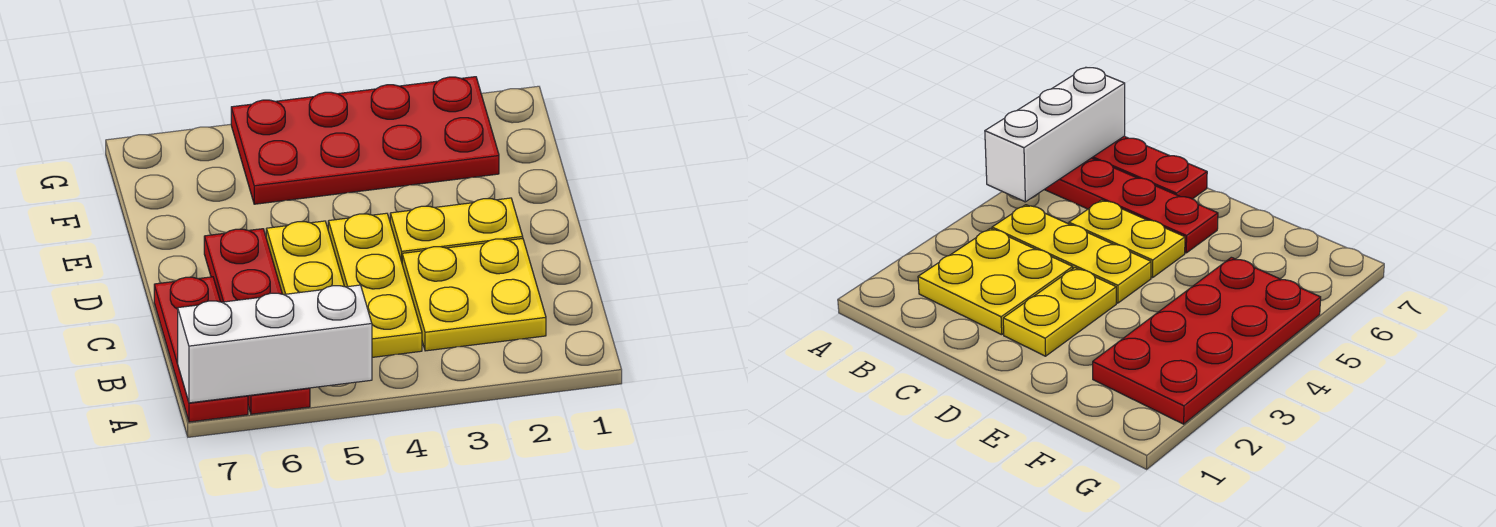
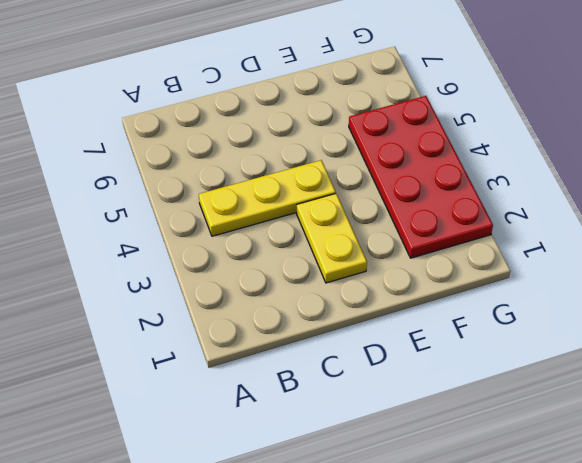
none -> red 1x4 plate [204,229,310,414]
none -> red 1x3 plate [154,277,248,422]

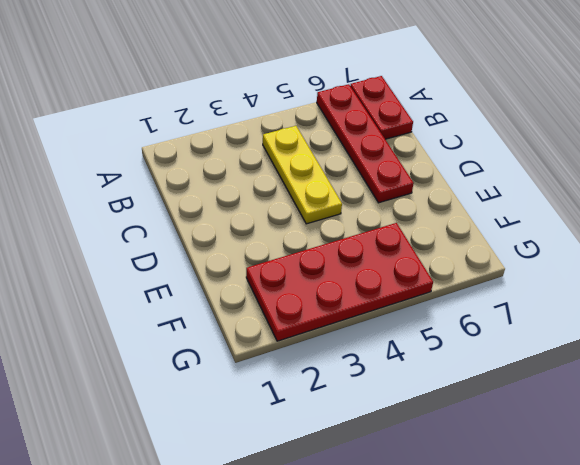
red 1x2 plate [350,76,413,139] -> red 1x3 plate [154,277,248,422]
none -> yellow 2x2 plate [402,239,546,351]
none -> yellow 1x2 plate [266,221,344,295]

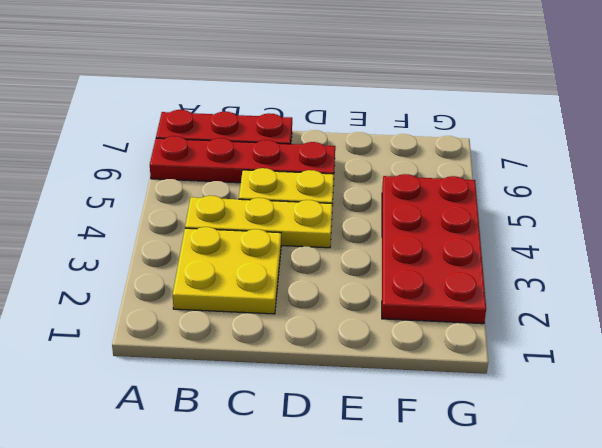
none -> yellow 1x2 plate [390,198,523,261]
none -> white 1x3 brick [178,285,372,403]

